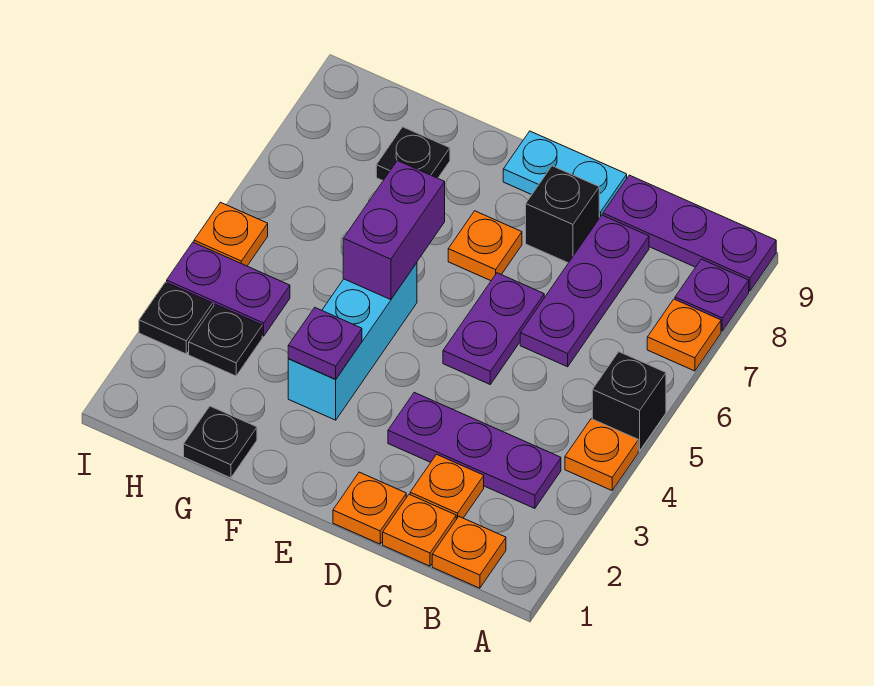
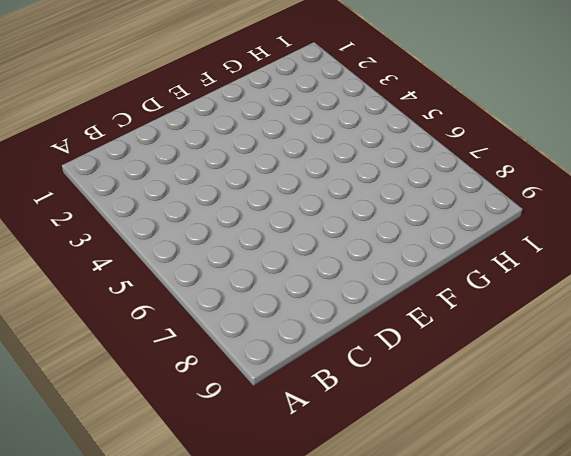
none -> orange 1x1 plate [565,419,638,490]
none -> black 1x1 brick [592,352,666,451]
none -> orange 1x1 plate [647,299,721,371]

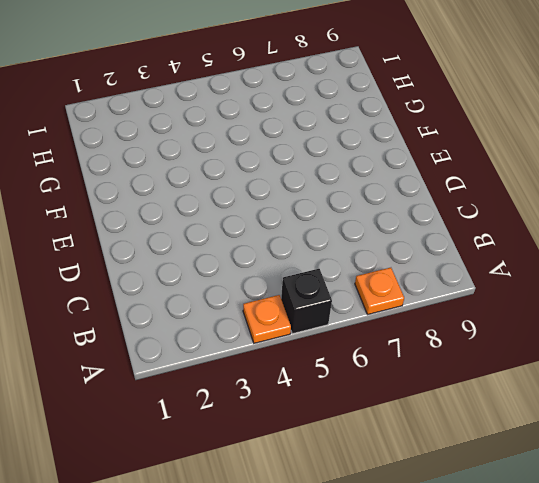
none -> purple 1x1 plate [675,259,749,331]
none -> purple 1x3 plate [603,175,776,291]
none -> orange 1x1 plate [432,517,506,588]

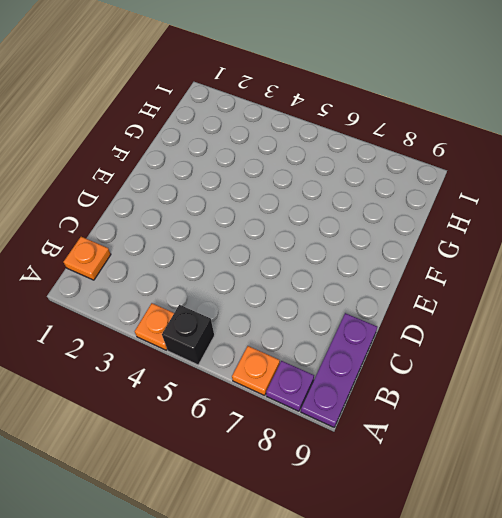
none -> purple 1x3 plate [388,392,561,508]
none -> orange 1x1 plate [383,494,456,566]
none -> orange 1x1 plate [410,454,484,519]

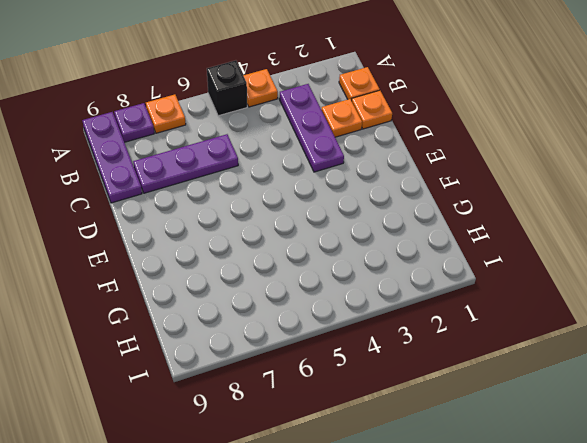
none -> orange 1x1 plate [333,472,406,544]
none -> purple 1x2 plate [443,273,544,384]
none -> black 1x1 brick [526,166,599,263]

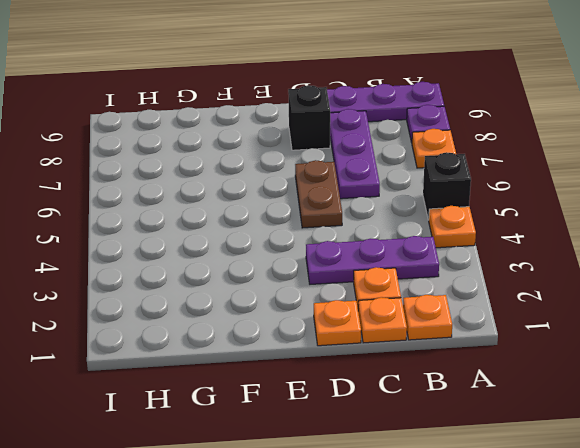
brown 1x2 plate [295,160,342,228] -> purple 1x2 plate [443,273,544,384]
none -> cyan 1x2 plate [503,131,627,218]
none -> orange 1x1 plate [448,211,522,281]
none -> cyan 1x3 brick [288,263,417,420]

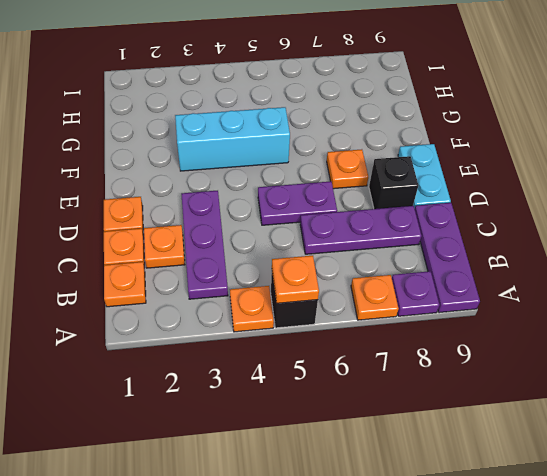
orange 1x1 plate [272,256,319,303] -> orange 1x1 plate moved to [194,202,268,266]
none -> black 1x1 plate [184,406,257,478]
none -> black 1x1 plate [376,127,450,181]
none -> black 1x1 plate [189,304,262,376]

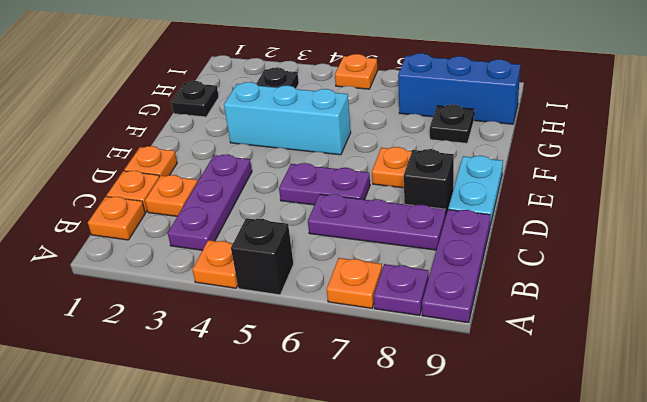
blue 1x3 brick [398,53,520,124] -> none
none -> purple 1x2 plate [167,242,290,336]
none -> black 1x1 plate [139,282,213,354]
none -> purple 1x1 plate [288,308,362,379]

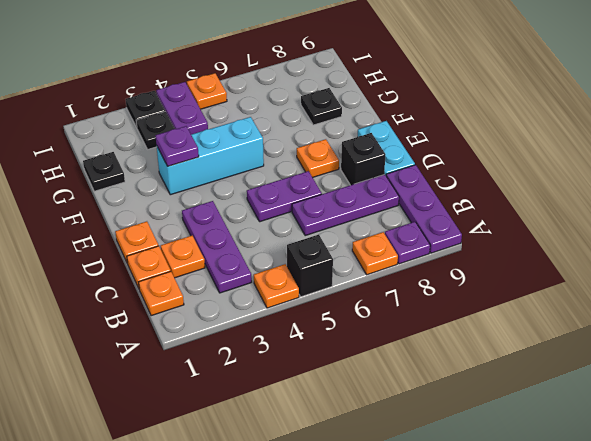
none -> purple 1x2 brick [343,161,445,300]

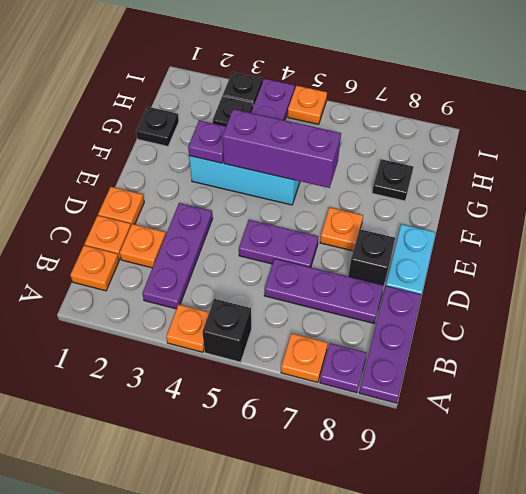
purple 1x3 brick [222,109,341,188] -> purple 1x2 brick [343,161,445,300]

